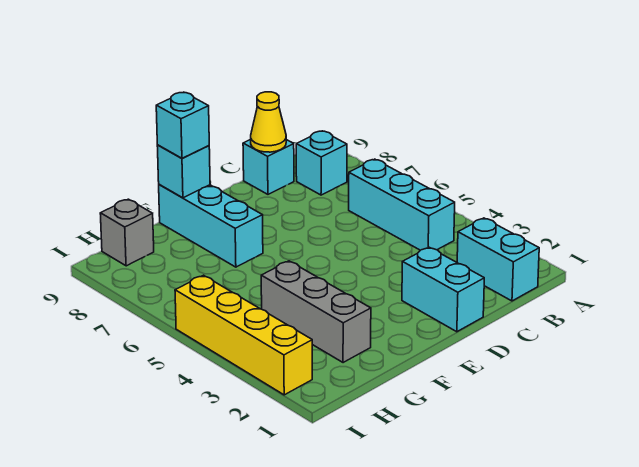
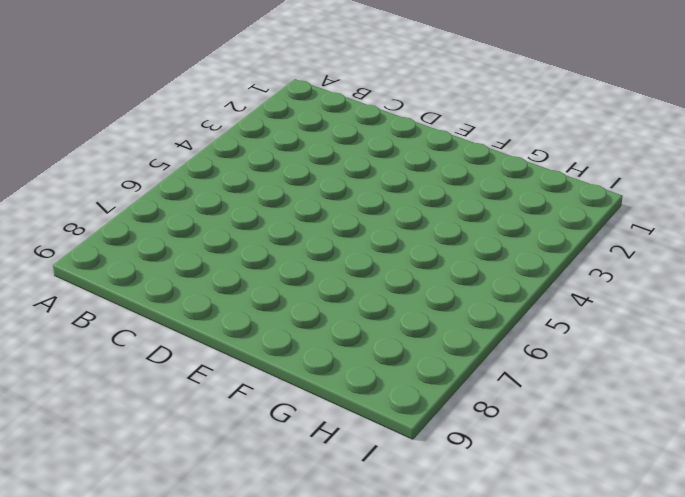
none -> cyan 1x2 brick [457,218,539,301]
none -> cyan 1x3 brick [349,159,455,250]
none -> cyan 1x1 brick [296,131,347,195]

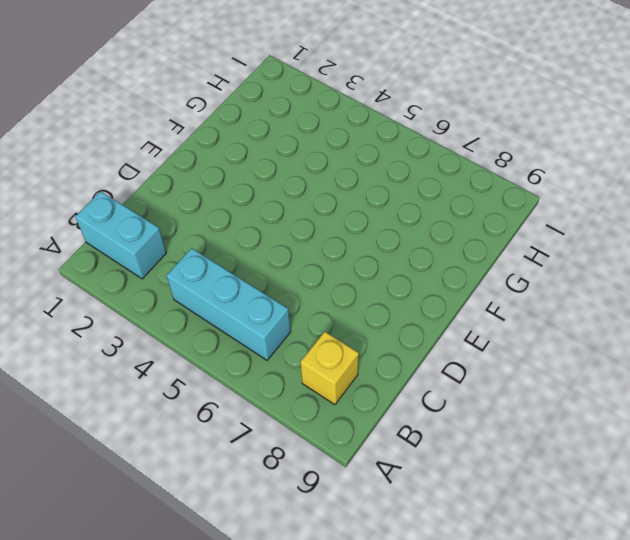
yellow 1x1 brick [300,332,359,405] -> cyan 1x1 brick [296,131,347,195]
none -> cyan 1x1 brick [243,139,294,194]
none -> cyan 1x2 brick [402,247,484,332]
none -> cyan 1x3 brick [159,184,263,267]

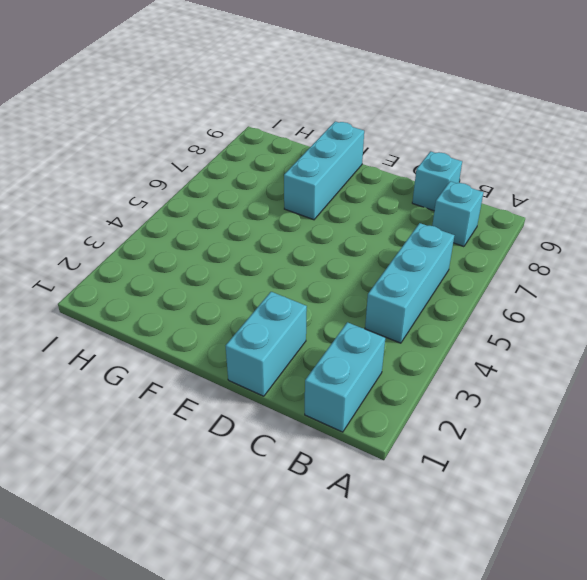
none -> grey 1x3 brick [261,261,371,363]
none -> grey 1x1 brick [100,199,154,266]
none -> yellow 1x4 brick [175,275,312,395]

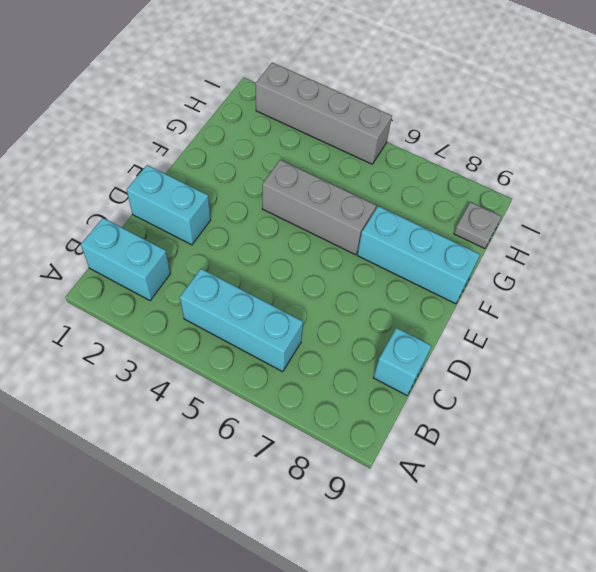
grey 1x3 brick [262,160,376,255] -> grey 1x3 brick moved to [261,261,371,363]
grey 1x1 plate [454,202,502,248] -> grey 1x1 brick [100,199,154,266]
grey 1x4 brick [256,63,392,164] -> yellow 1x4 brick [175,275,312,395]
none -> cyan 1x1 brick [296,131,347,195]
none -> yellow 1x1 cone [251,92,286,152]
none -> cyan 1x1 brick [157,145,210,198]

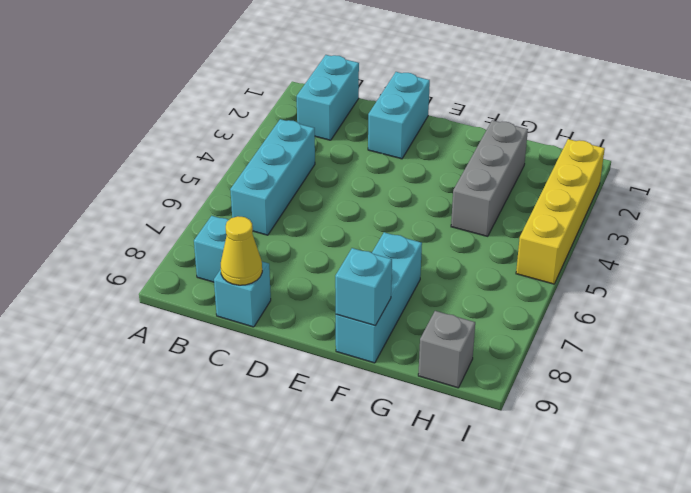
none -> cyan 1x1 brick [156,92,209,158]

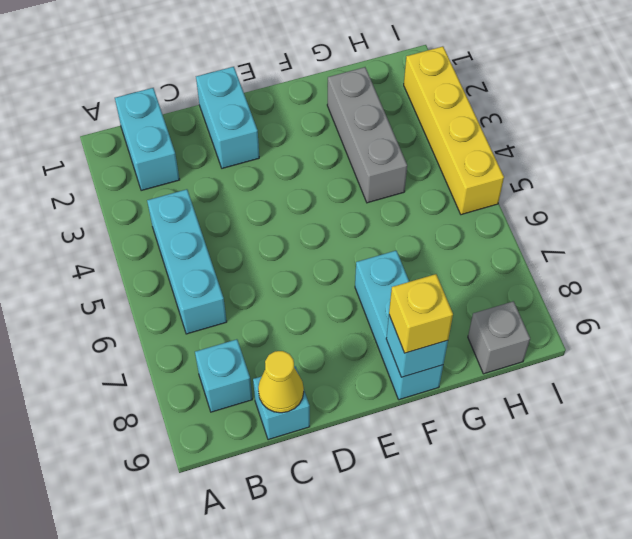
yellow 1x1 brick [389,274,453,353] -> cyan 1x1 brick [156,92,209,158]

